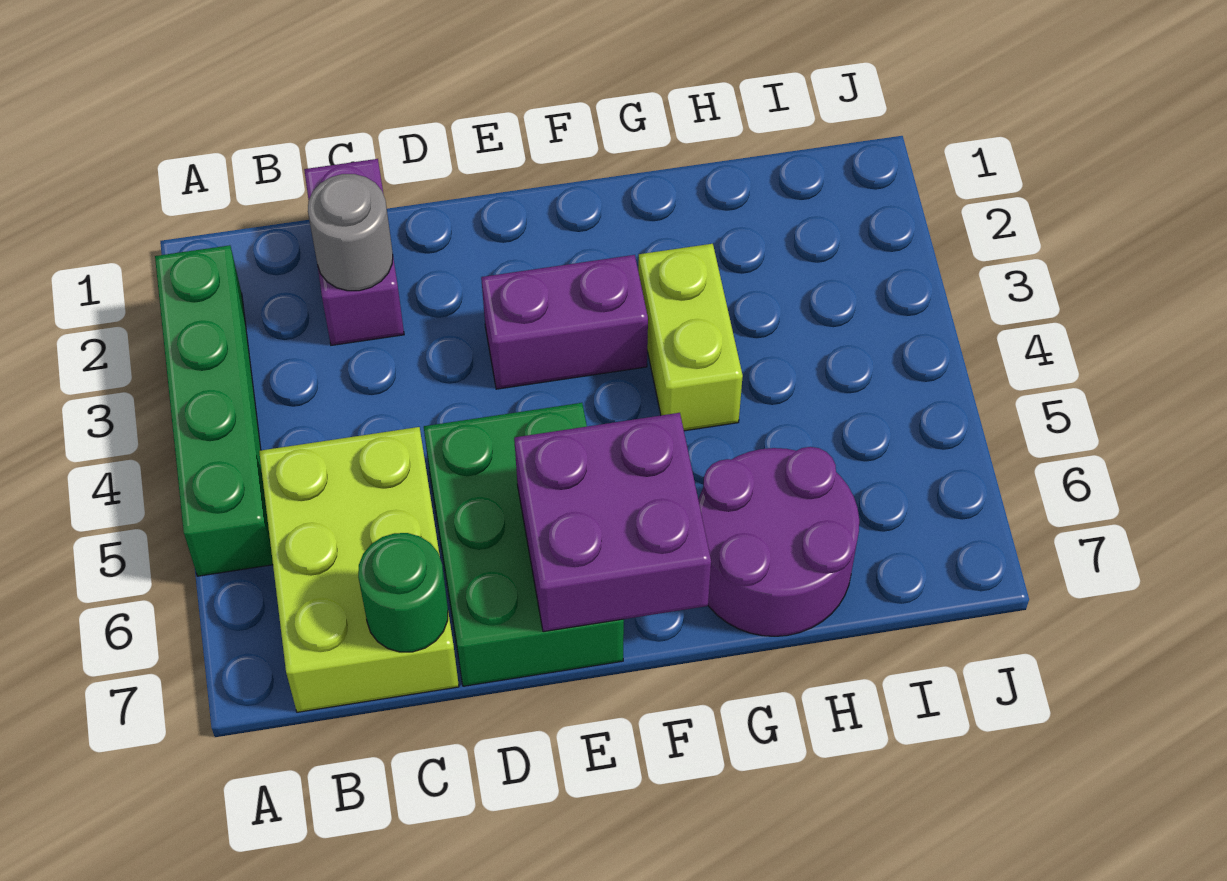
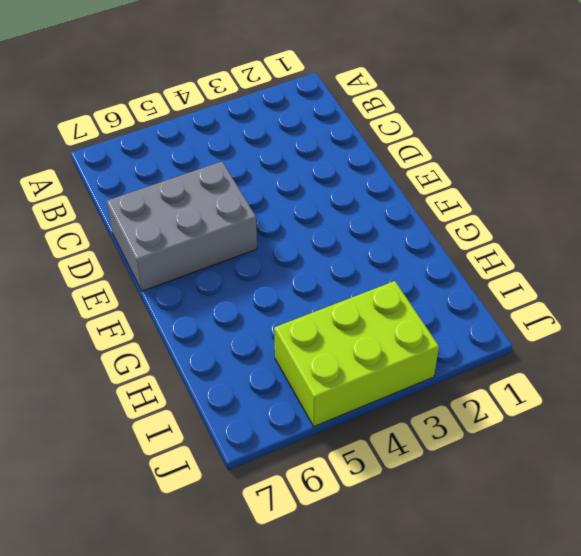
grey 2x3 brick [107,162,257,291] -> green 2x3 brick [424,403,624,686]
lime 2x3 brick [274,281,439,426] -> lime 2x3 brick moved to [259,427,459,712]
none -> green 1x4 brick [155,245,273,576]
none -> purple 1x2 brick [304,159,404,345]

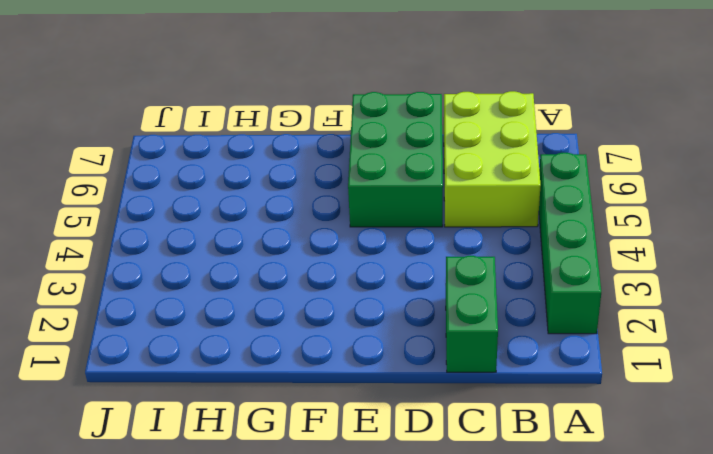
green 1x2 brick [446,256,498,372] -> purple 1x2 brick [304,159,404,345]
none -> purple 1x2 brick [481,255,648,389]
none -> lime 1x2 brick [638,244,743,431]

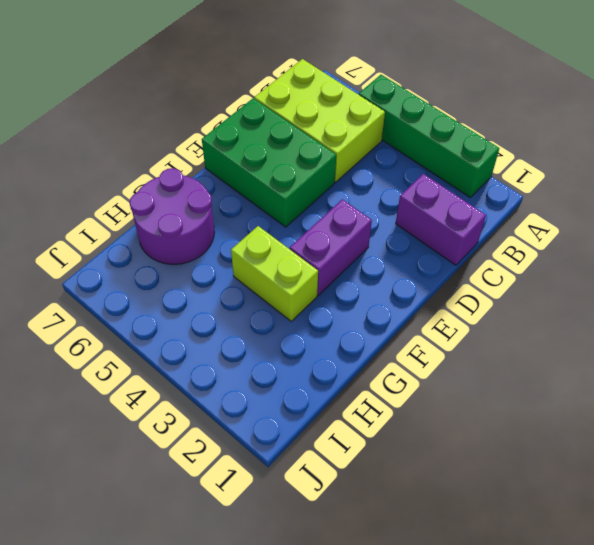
none -> grey 1x1 round brick [308,174,393,291]
none -> green 1x1 round brick [358,533,448,652]

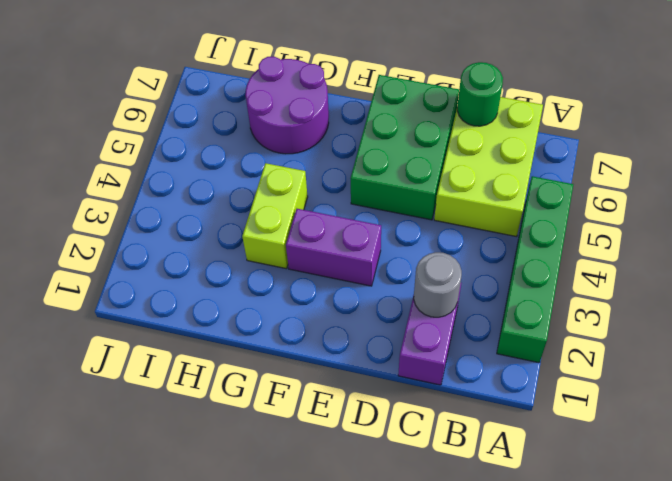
none -> purple 2x2 brick [514,413,711,632]

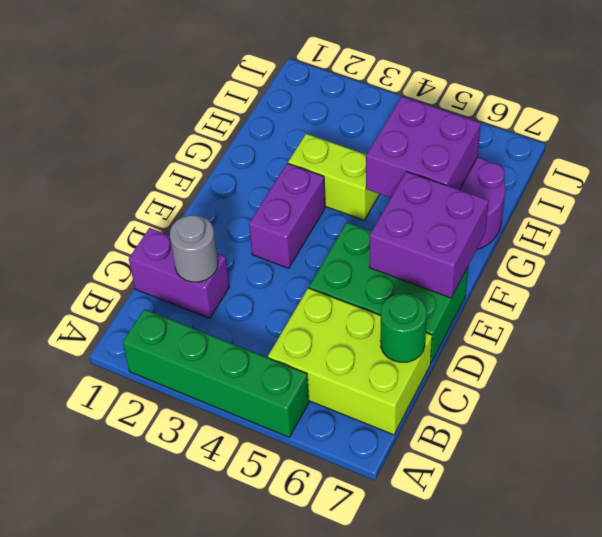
purple 2x2 brick [366,97,481,198] -> none

